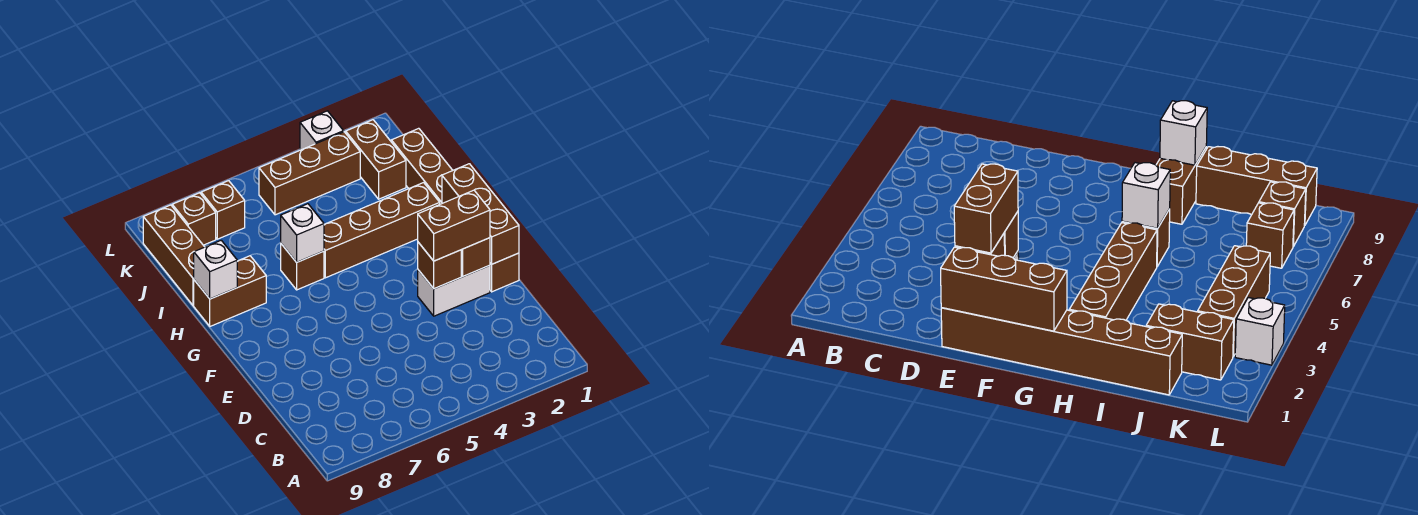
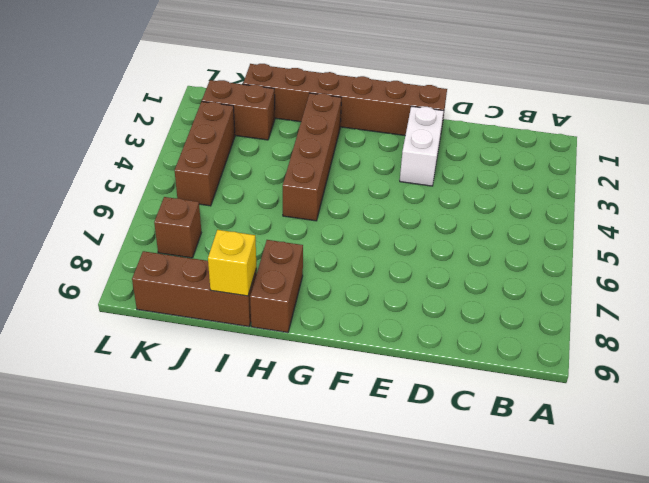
yellow 1x1 brick [208,230,257,296] -> none
none -> brown 1x1 brick [281,244,324,290]
none -> brown 1x1 brick [172,193,216,245]
none -> white 1x1 brick [300,111,344,150]

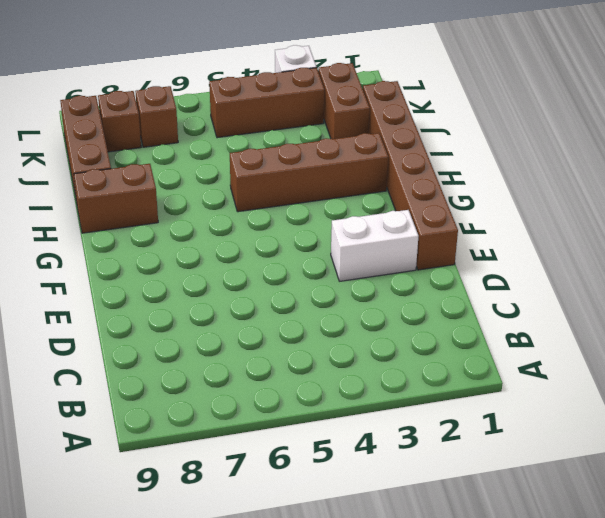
none -> brown 1x1 brick [281,244,324,290]
none -> brown 1x3 brick [442,164,519,264]
none -> brown 1x1 brick [461,238,490,276]

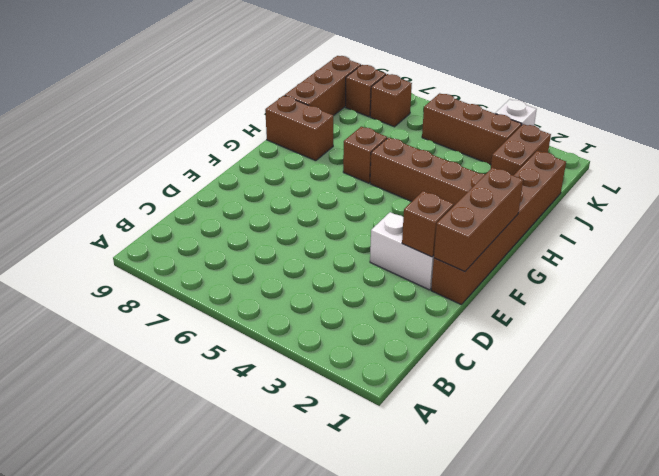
none -> brown 1x1 brick [418,242,461,289]
none -> white 1x1 brick [281,204,324,262]
none -> white 1x1 brick [194,240,237,299]

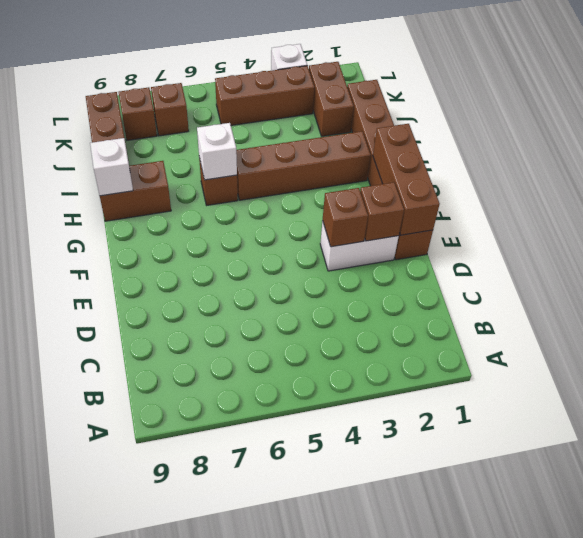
none -> brown 1x2 brick [418,190,490,261]

